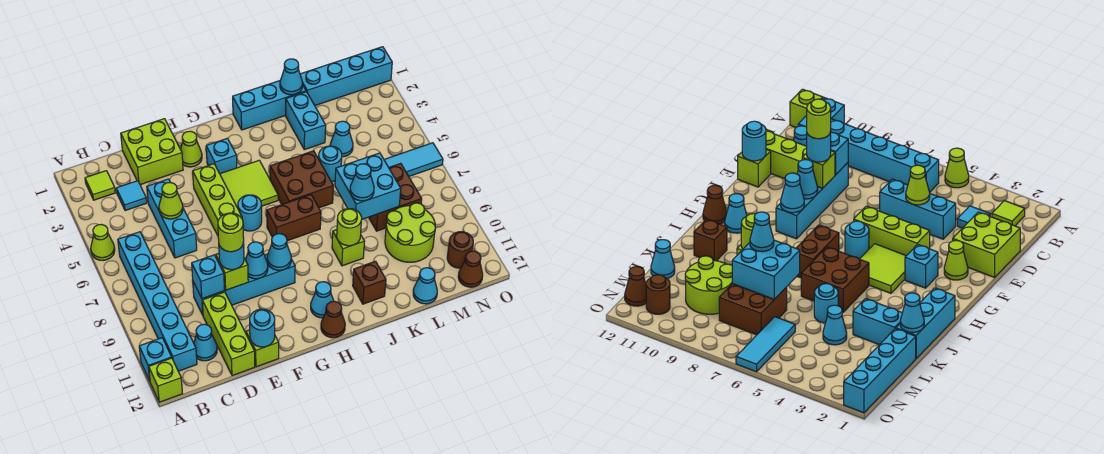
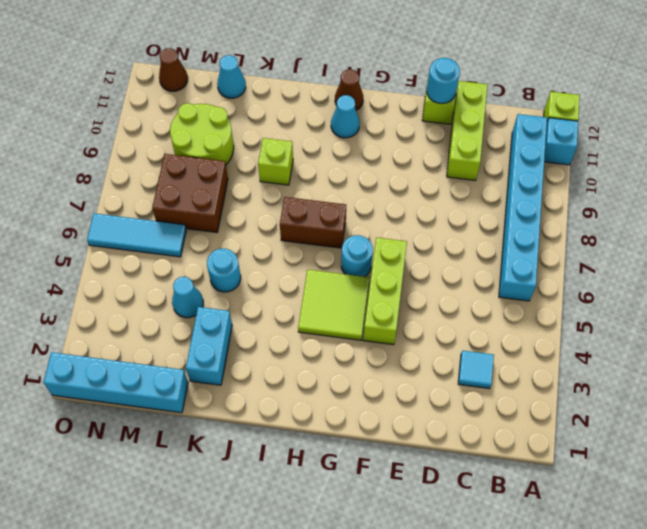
none -> lime 1x1 cone [91,225,115,261]
none -> lime 1x1 tile [85,171,115,200]
none -> cyan 1x1 cone [194,324,217,361]
none -> lime 2x2 brick [121,119,183,185]

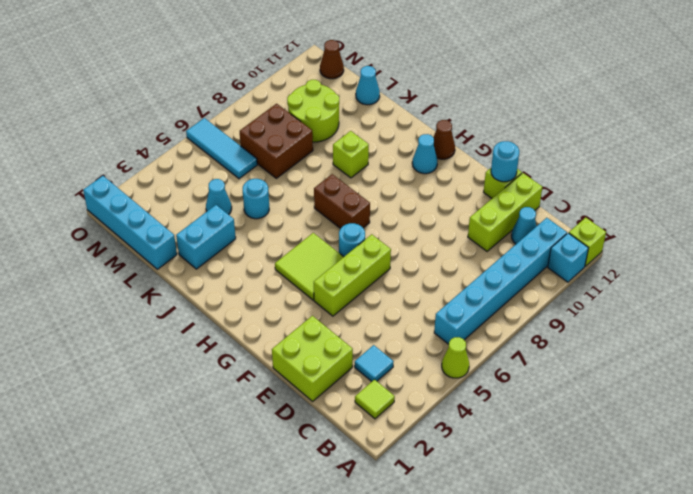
none -> cyan 1x3 brick [147,179,197,258]
none -> cyan 1x4 brick [193,254,295,315]
none -> lime 1x1 cone [180,131,202,167]
none -> cyan 1x1 brick [206,138,237,174]

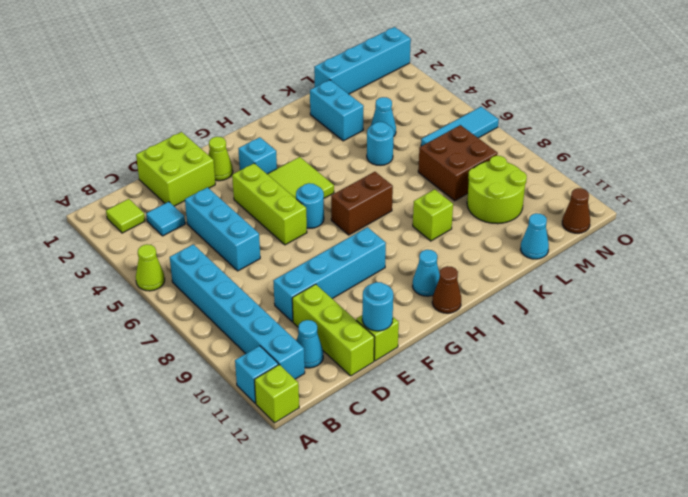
none -> cyan 1x3 brick [233,81,306,130]
none -> brown 2x2 brick [270,151,333,208]
none -> brown 1x1 brick [353,261,386,304]
none -> brown 1x1 round brick [447,232,473,268]

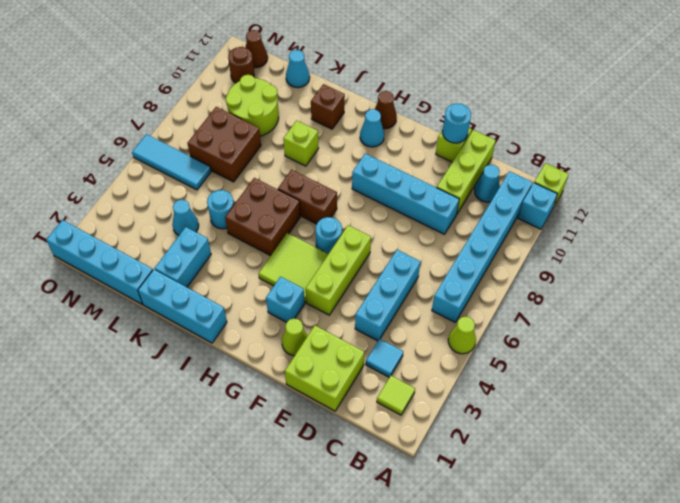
none -> lime 1x1 cone [159,182,183,219]
none -> cyan 1x1 brick [192,255,225,299]
none -> lime 1x1 brick [216,253,248,290]
none -> cyan 1x1 cone [245,242,268,279]

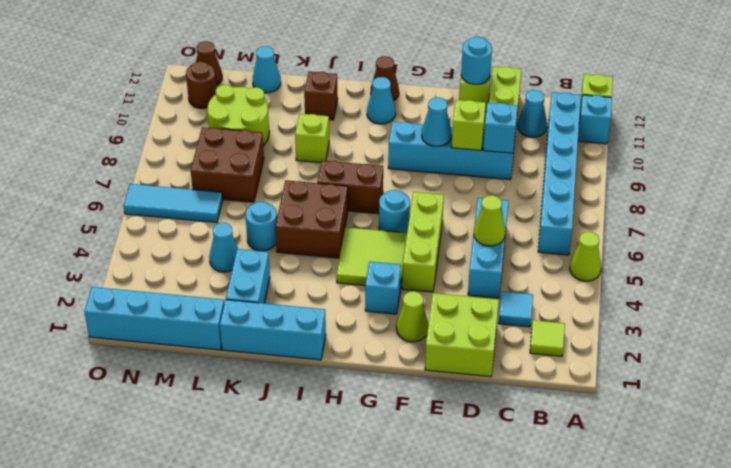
none -> cyan 1x1 cone [267,234,291,270]
none -> lime 1x1 round brick [337,209,362,246]
none -> cyan 1x1 cone [280,59,303,95]
none -> cyan 2x2 brick [335,153,401,219]

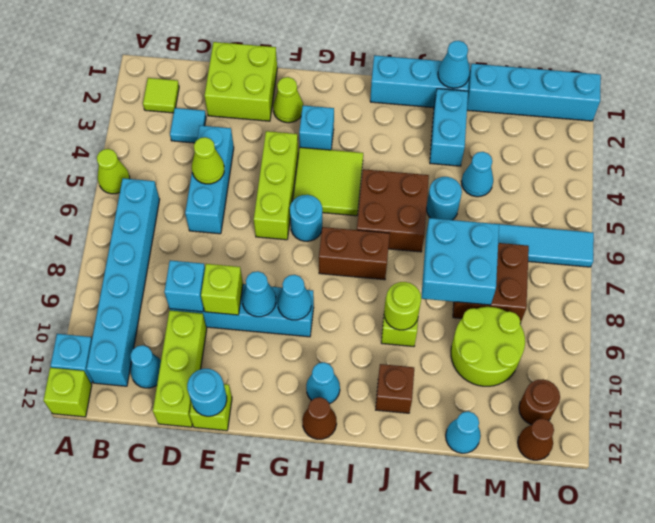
none -> cyan 1x1 round brick [219,242,244,270]
none -> cyan 1x1 cone [350,164,374,201]
none -> lime 1x1 round brick [218,213,244,252]

